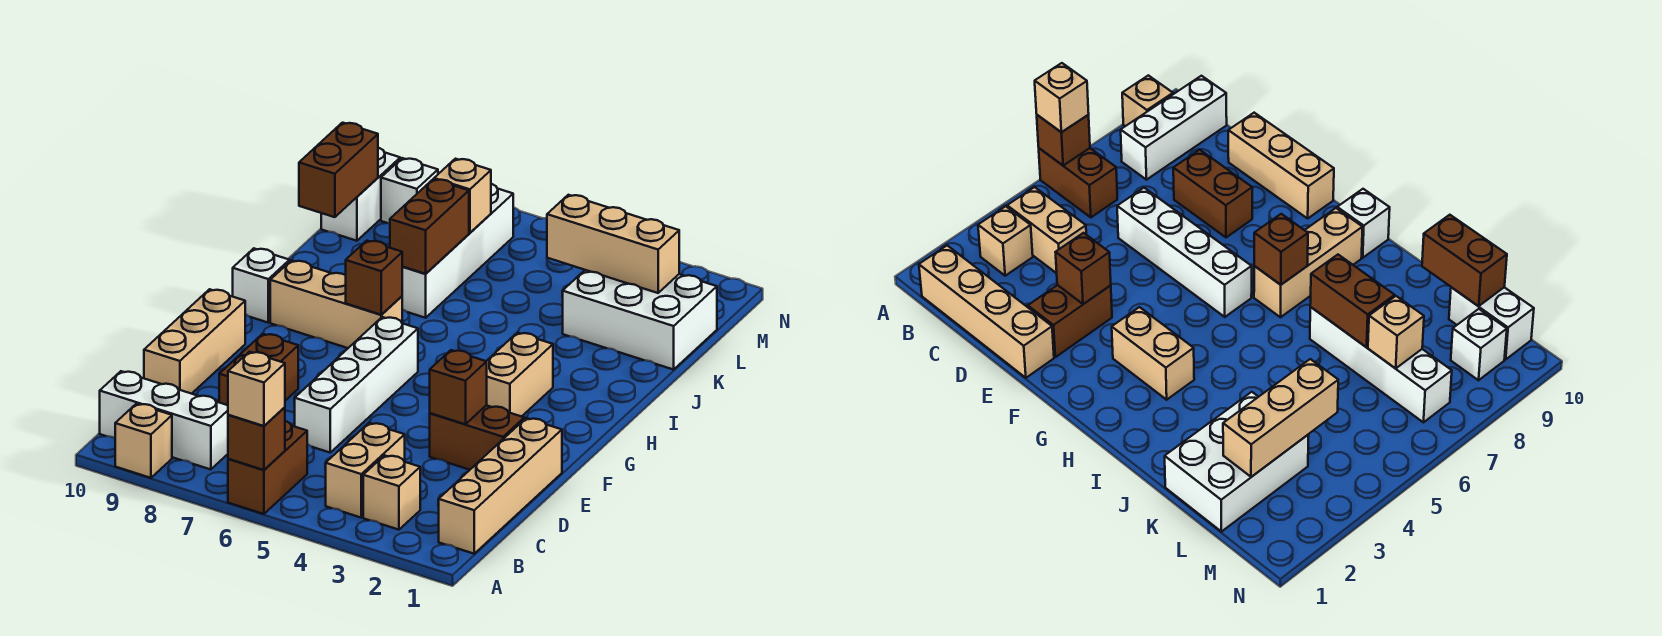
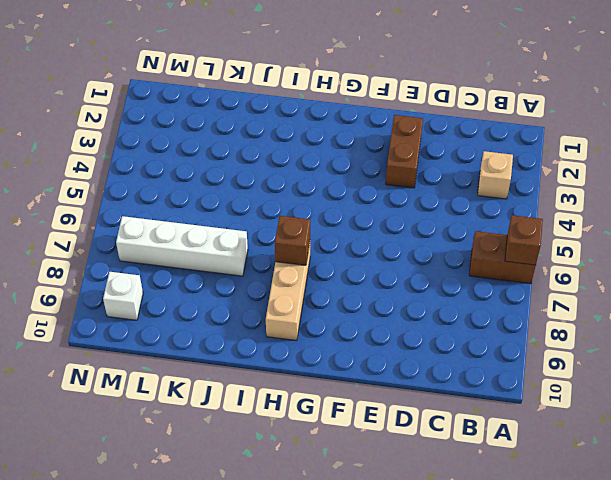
none -> tan 1x1 brick [115,404,172,478]
none -> tan 1x4 brick [439,418,562,554]
none -> tan 1x2 brick [326,423,405,517]

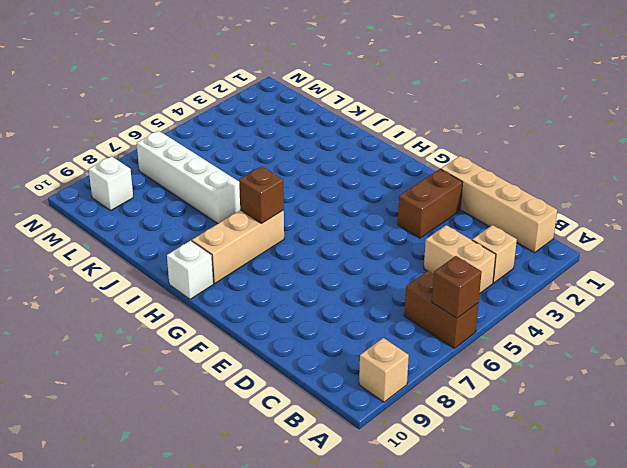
none -> white 1x3 brick [100,371,228,470]
none -> white 1x4 brick [295,317,418,452]
none -> brown 1x2 brick [219,334,298,405]

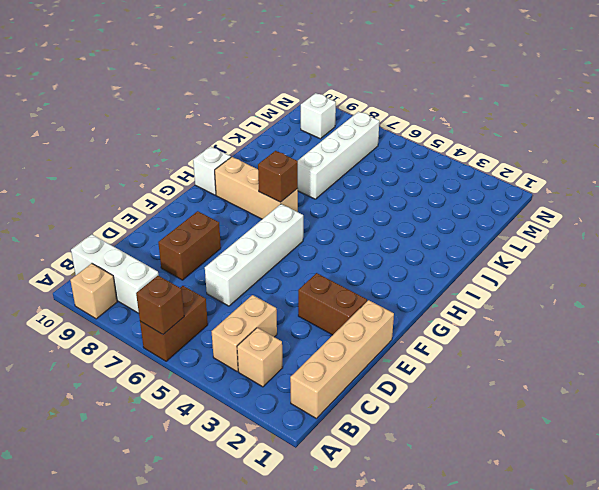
none -> tan 1x3 brick [144,289,245,394]
none -> tan 1x2 brick [486,333,553,417]
none -> white 2x3 brick [563,270,717,370]

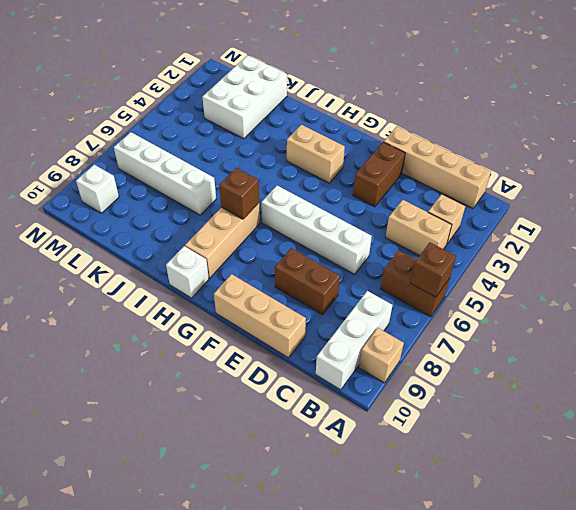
none -> white 1x2 brick [321,148,400,241]
none -> brown 1x1 brick [430,350,487,424]
none -> brown 1x2 brick [390,179,469,274]

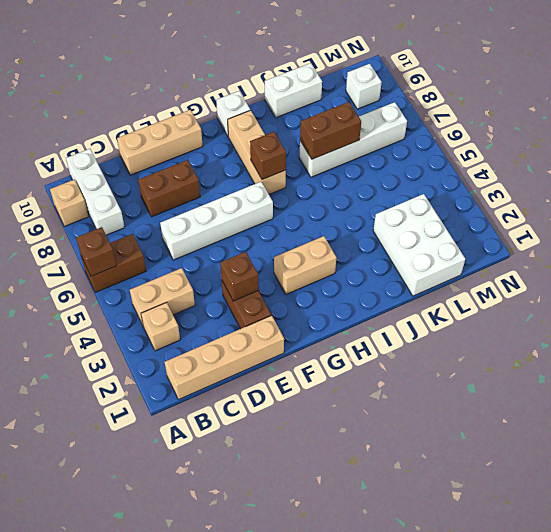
white 1x2 brick [265,63,322,118] -> white 1x2 brick moved to [321,148,400,241]
none -> brown 1x2 brick [299,123,378,217]
none -> tan 1x3 brick [547,195,679,293]
none -> tan 1x1 brick [434,159,491,233]

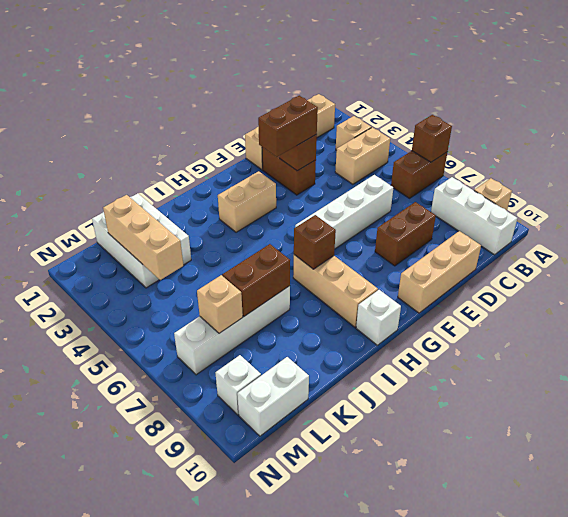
brown 1x2 brick [258,96,318,157] -> brown 1x2 brick moved to [299,123,378,217]
none -> tan 1x1 brick [228,352,285,426]

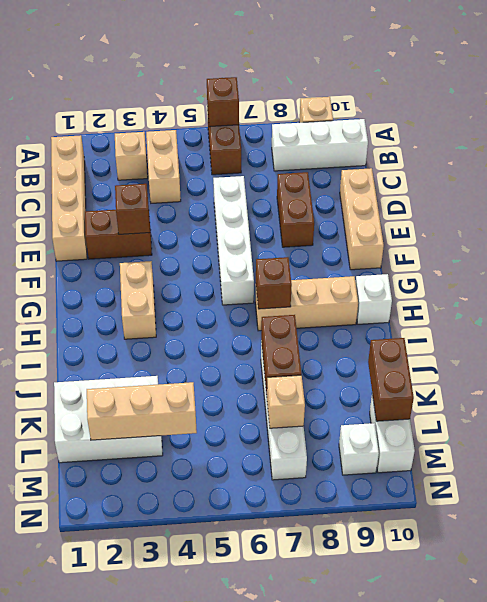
none -> tan 1x1 brick [228,352,285,426]

